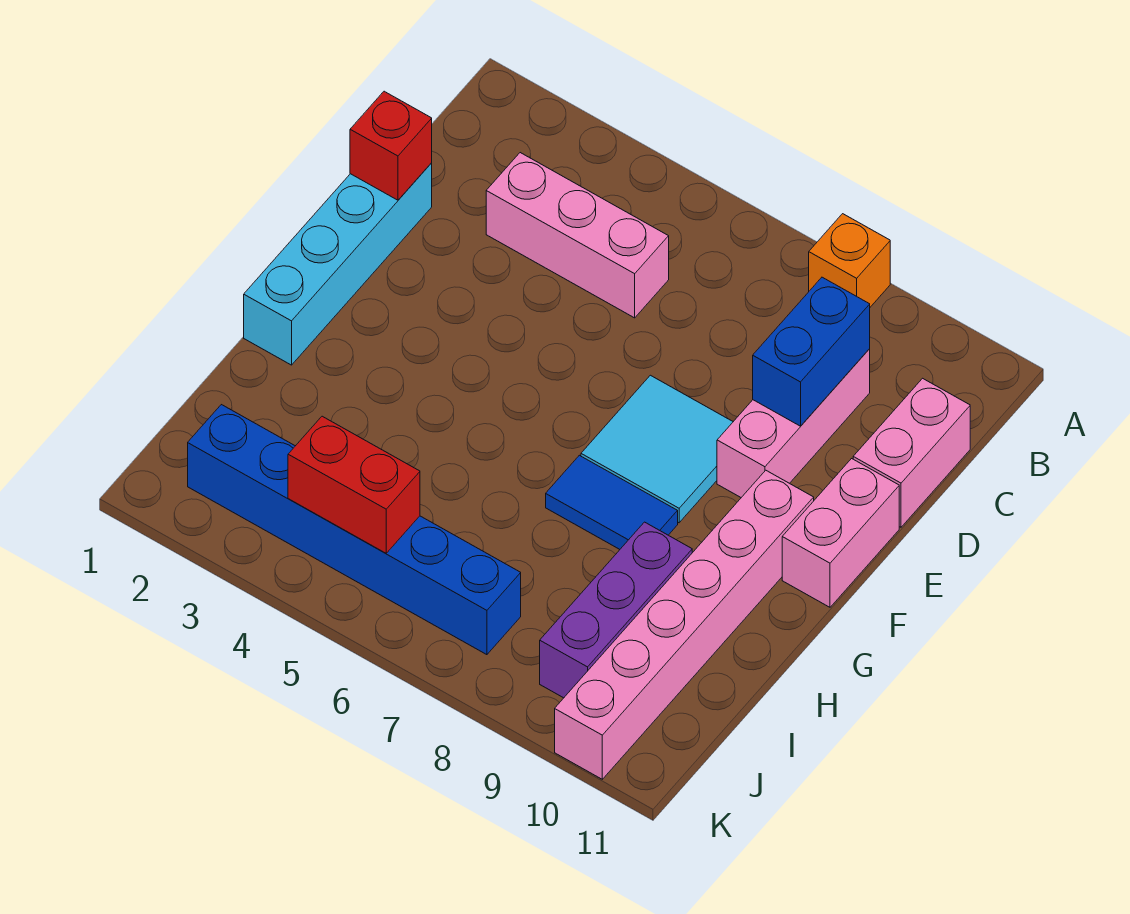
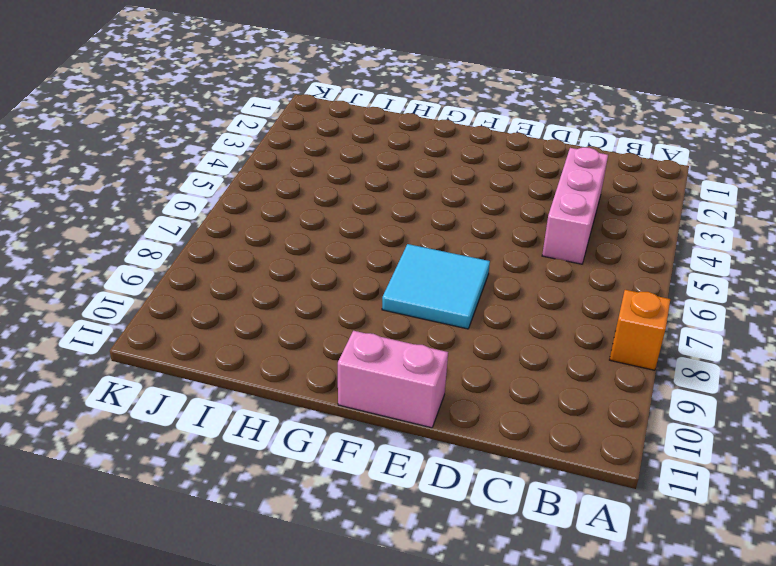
none -> pink 1x3 brick [717,349,870,497]
none -> pink 1x2 brick [853,378,970,527]
none -> cyan 1x4 brick [244,163,432,365]

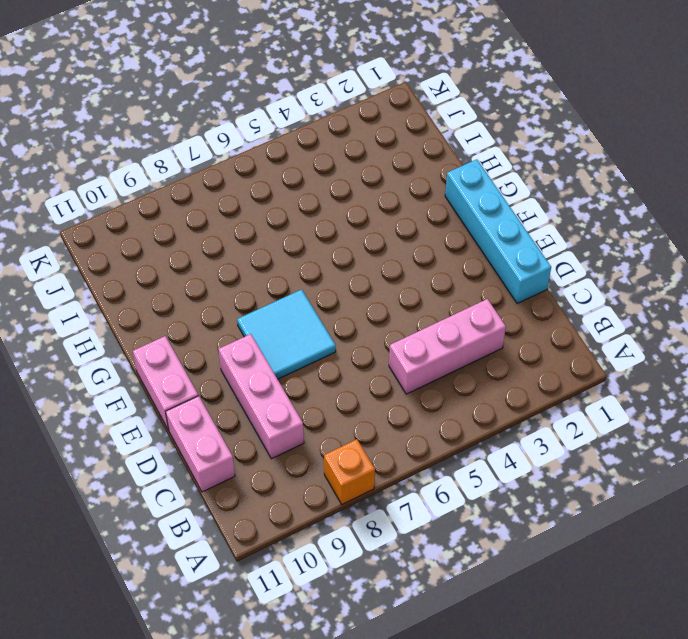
none -> pink 1x6 brick [555,470,814,779]
none -> blue 1x2 tile [546,455,678,549]
none -> purple 1x3 brick [540,522,692,698]

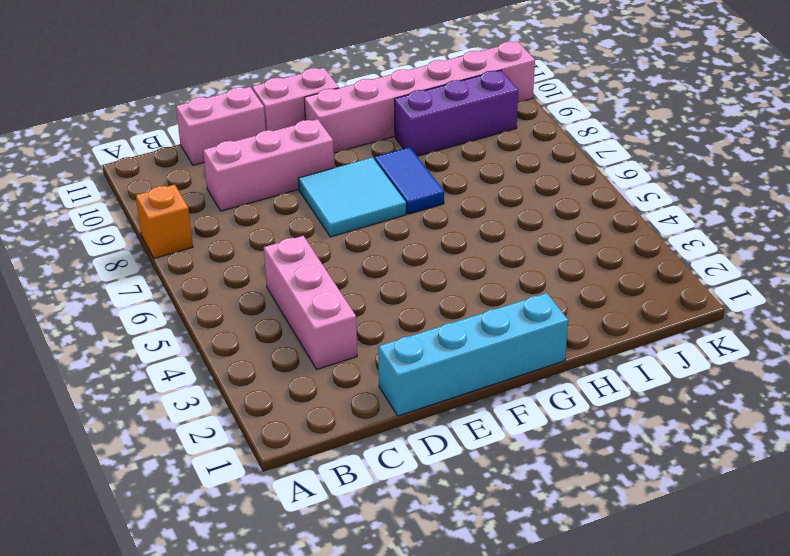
none -> blue 1x6 brick [188,405,521,655]
none -> blue 1x2 brick [753,277,870,426]
none -> red 1x1 brick [350,91,432,200]

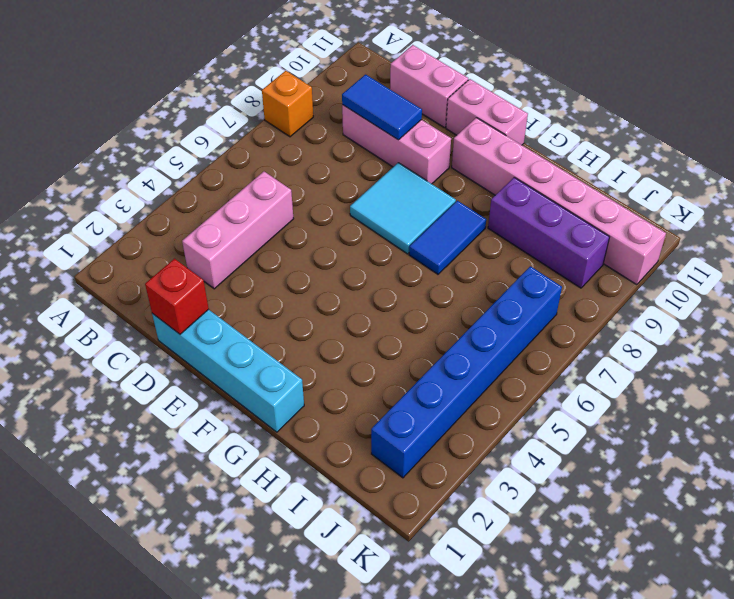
blue 1x2 tile [342,75,422,140] -> blue 1x2 brick [753,277,870,426]
none -> red 1x2 brick [288,416,420,553]

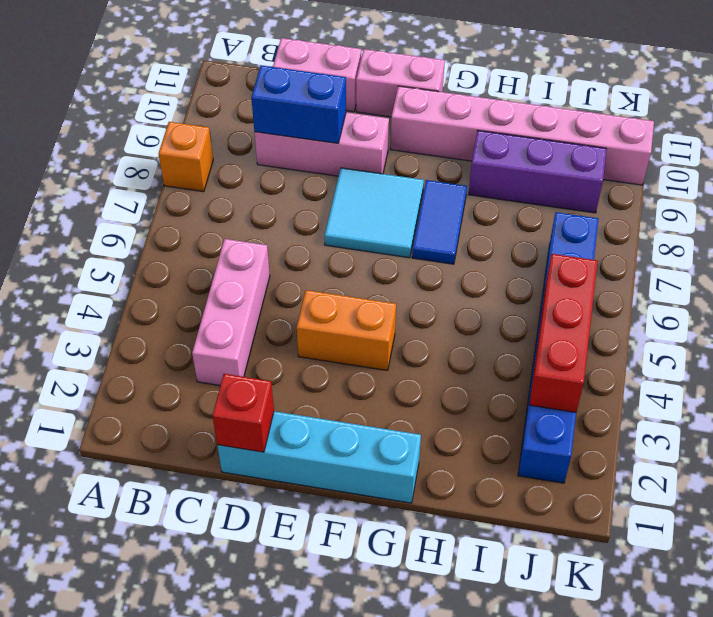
orange 1x2 brick [297,290,396,371] -> none
red 1x3 brick [529,254,598,412] -> red 1x2 brick [288,416,420,553]

